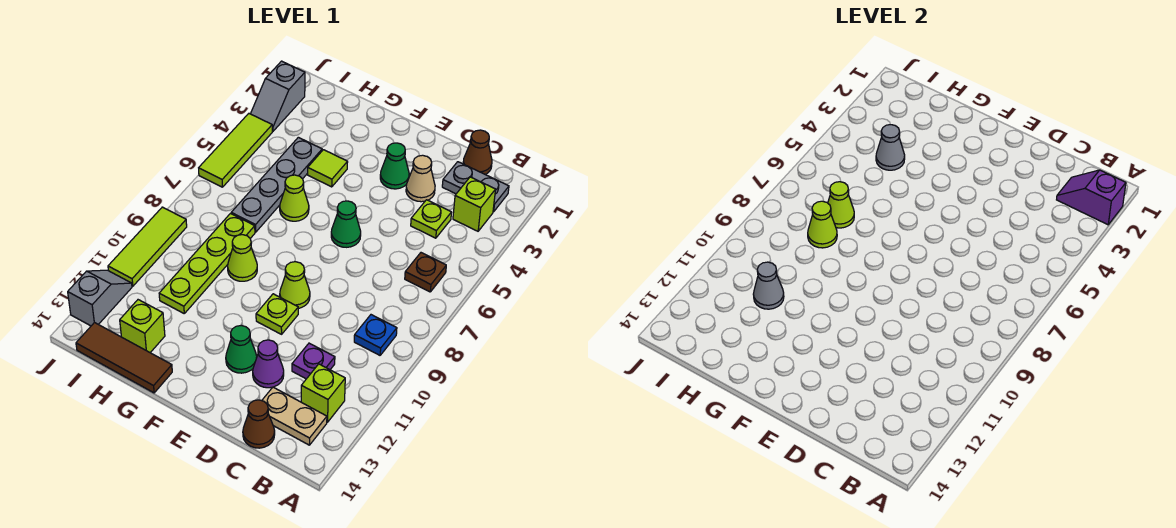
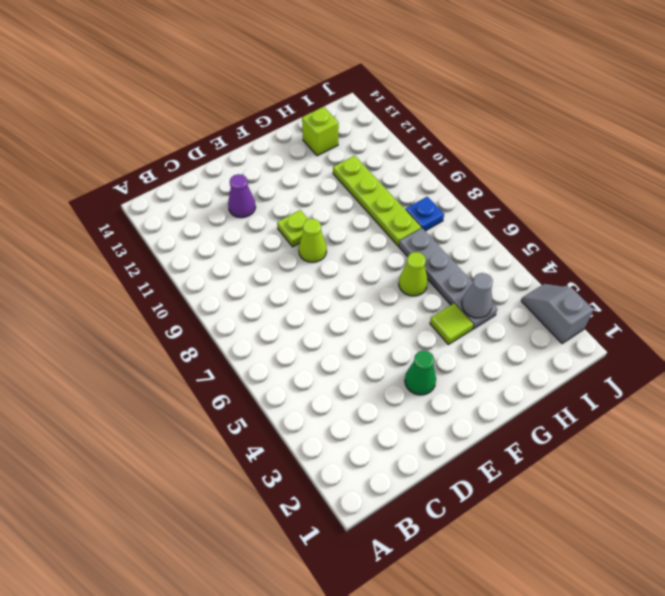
blue 1x1 plate [405,197,444,231] -> blue 1x1 plate moved to [354,315,397,355]
none -> grey 1x2 plate [442,162,509,212]
none -> lime 1x1 brick [453,177,496,231]
none -> brown 1x1 plate [405,253,446,292]
none -> lime 1x1 brick [301,364,345,422]

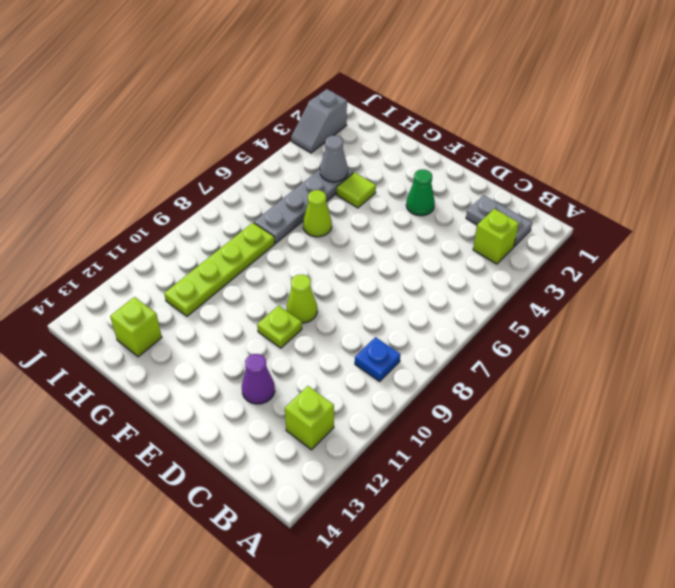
none -> brown 1x1 plate [405,253,446,292]
none -> tan 1x2 plate [262,387,327,445]
none -> brown 1x1 cone [463,130,492,175]
none -> lime 1x1 plate [411,200,452,238]

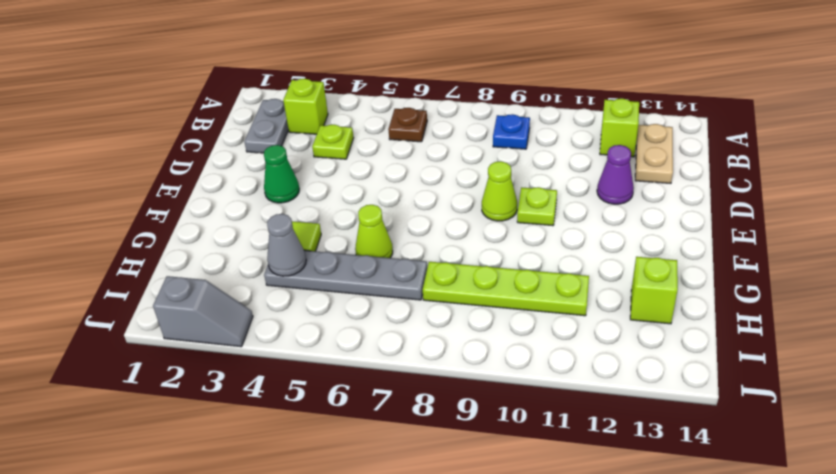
none -> brown 1x1 cone [463,130,492,175]
none -> purple 1x1 plate [292,343,335,379]
none -> brown 1x1 cone [243,400,275,448]
none -> tan 1x1 cone [406,155,435,202]

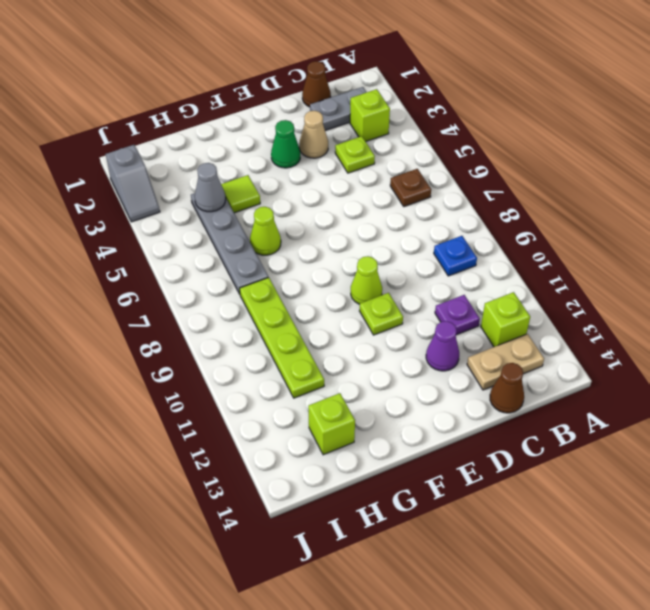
none -> green 1x1 cone [331,201,361,247]
none -> green 1x1 cone [226,326,257,373]
none -> lime 1x1 cone [228,235,257,281]
none -> brown 1x3 tile [76,322,172,393]

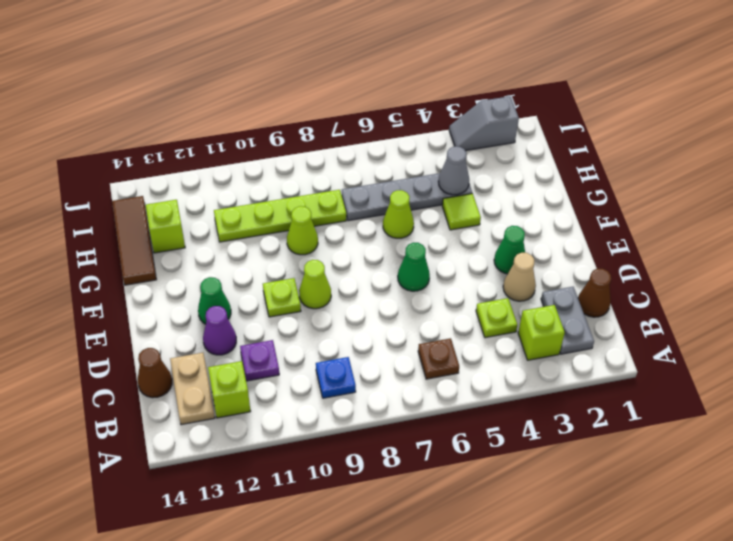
none -> lime 1x3 tile [199,114,272,187]
none -> lime 1x3 tile [108,207,187,286]
none -> grey 1x2 slope [68,270,132,326]
none -> purple 1x2 slope [1057,170,1126,225]

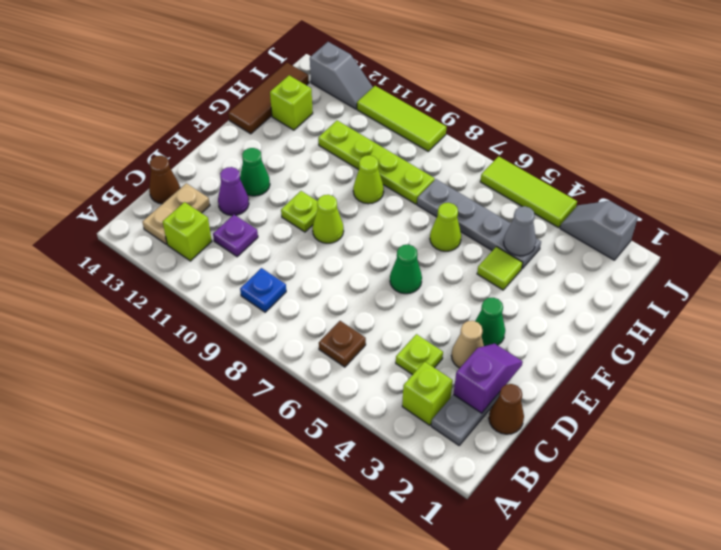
purple 1x2 slope [454,343,523,413] -> purple 1x2 slope moved to [1057,170,1126,225]
none -> lime 1x1 cone [828,182,854,228]
none -> lime 1x1 cone [808,201,837,248]
none -> grey 1x1 cone [753,262,784,309]

